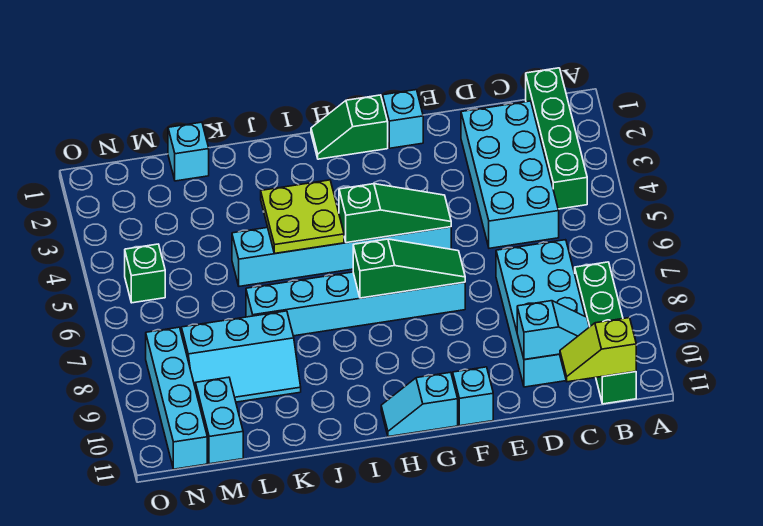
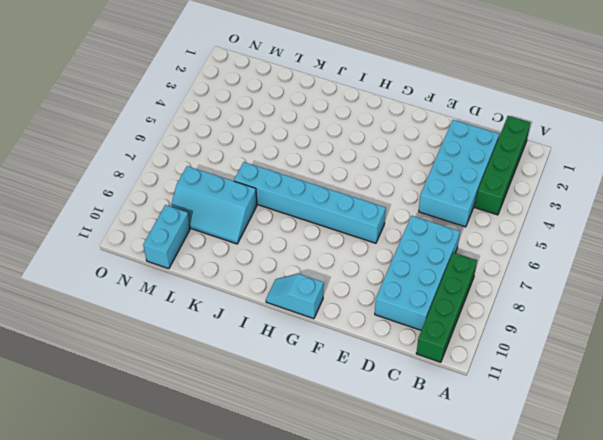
none -> cyan 1x1 brick [383,90,423,148]
none -> cyan 1x6 brick [232,227,451,286]
none -> cyan 1x1 brick [453,367,493,426]

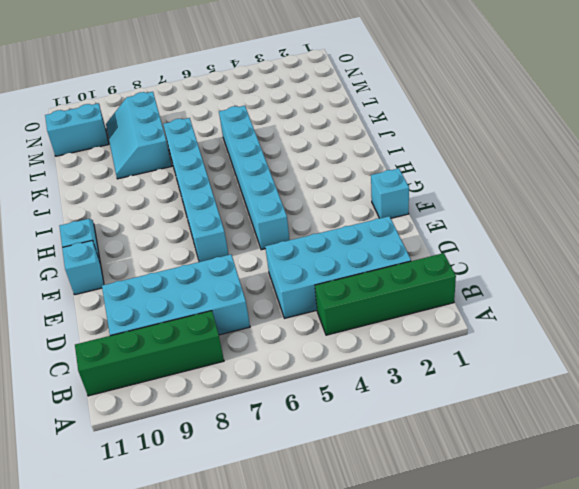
none -> green 1x2 slope [311,95,388,159]
none -> cyan 1x1 brick [168,122,209,181]
none -> green 1x1 brick [125,244,165,303]

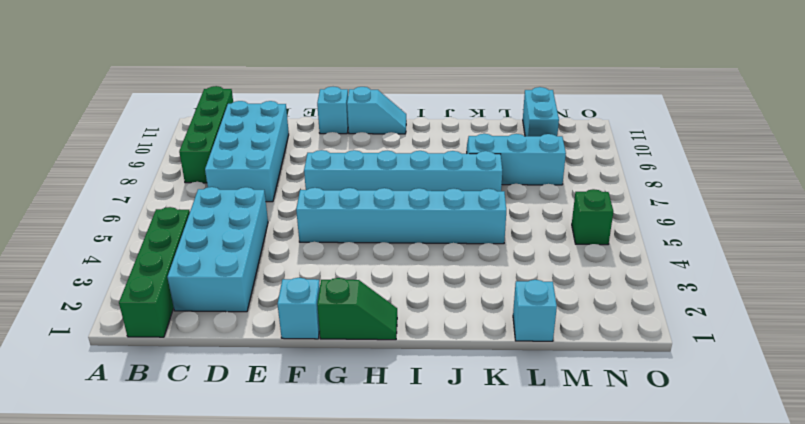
none -> cyan 1x4 brick [146,327,207,469]
none -> lime 1x2 slope [560,318,636,382]
none -> cyan 1x2 slope [517,301,589,360]

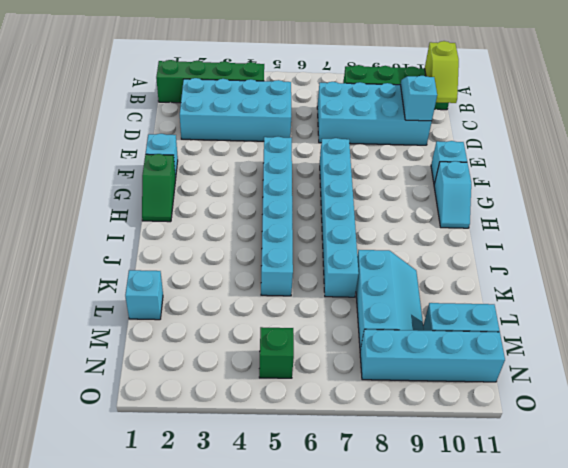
none -> green 1x3 slope [339,184,451,243]
none -> green 1x3 slope [353,239,465,298]
none -> lime 2x2 plate [261,180,344,254]

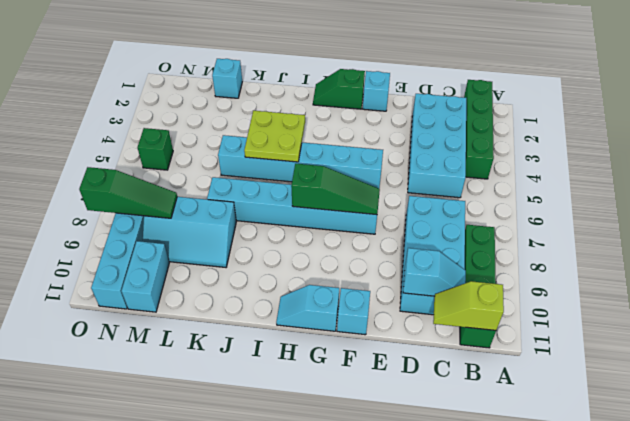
green 1x3 slope [79,167,177,218] -> green 1x3 slope moved to [339,184,451,243]

